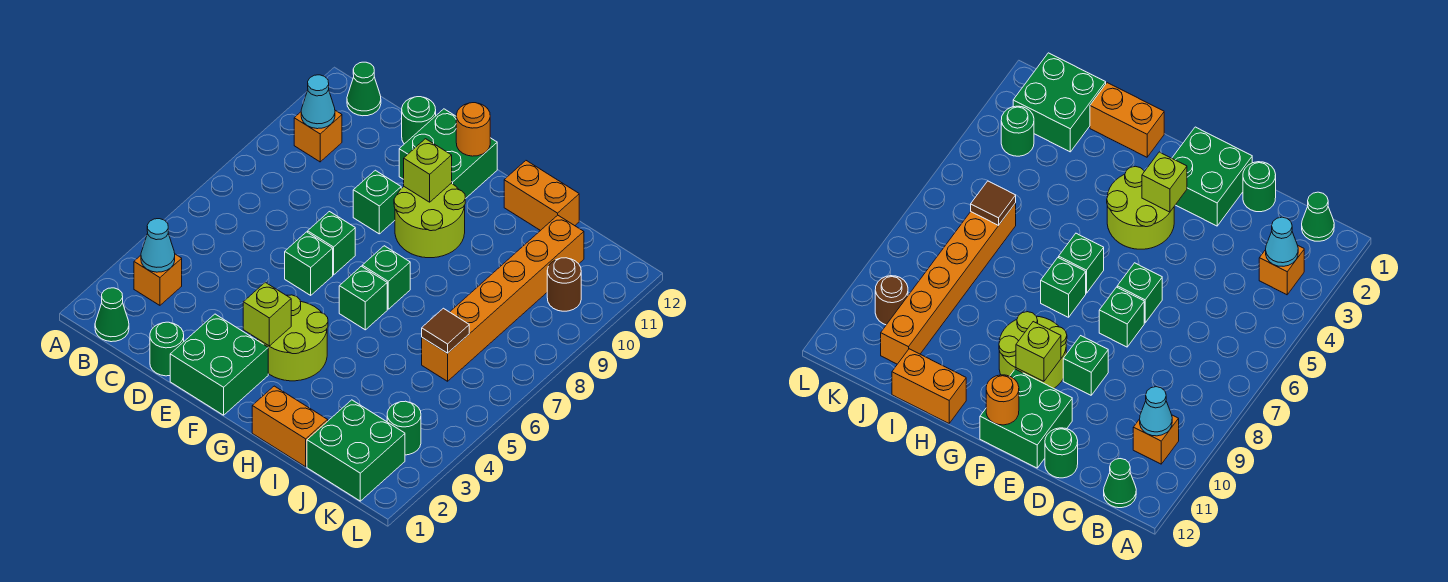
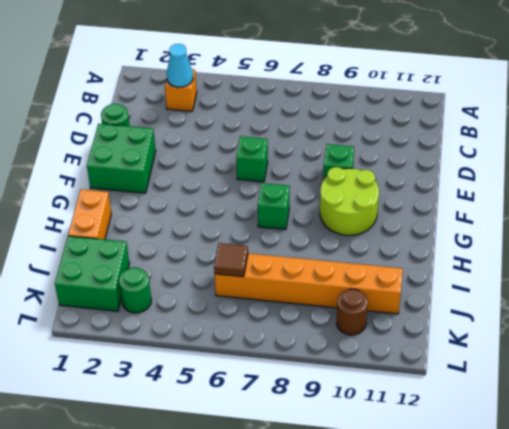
none -> green 1x1 cone [95,288,129,342]
none -> orange 1x1 brick [294,110,342,162]
none -> green 1x1 cone [347,62,381,116]

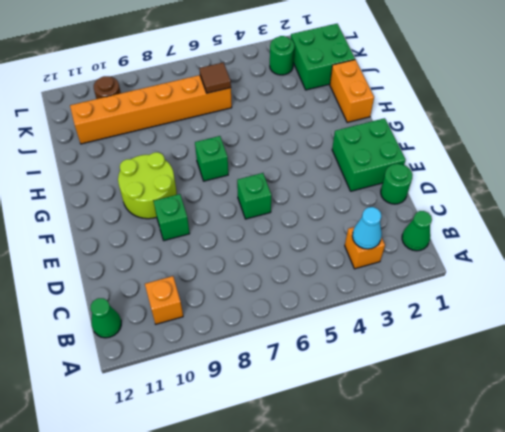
none -> green 1x1 round brick [402,97,436,144]
none -> green 1x1 brick [308,212,355,275]
none -> green 2x2 brick [399,109,497,199]

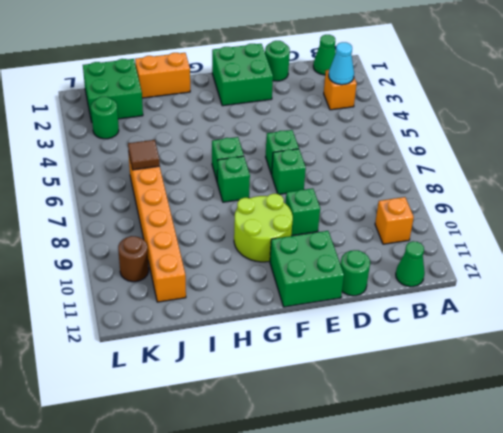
none -> lime 2x2 round brick [258,295,328,381]
none -> orange 1x2 brick [504,161,579,231]
none -> cyan 1x1 cone [301,75,335,129]

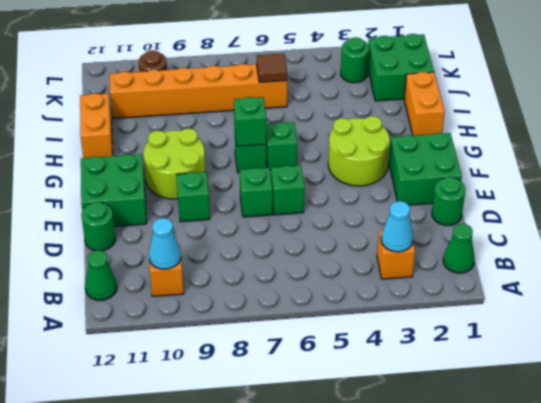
green 1x1 brick [234,97,266,146] -> none
none -> lime 1x1 brick [243,282,291,346]
none -> lime 1x1 brick [404,139,452,202]
none -> orange 1x1 round brick [456,103,490,156]

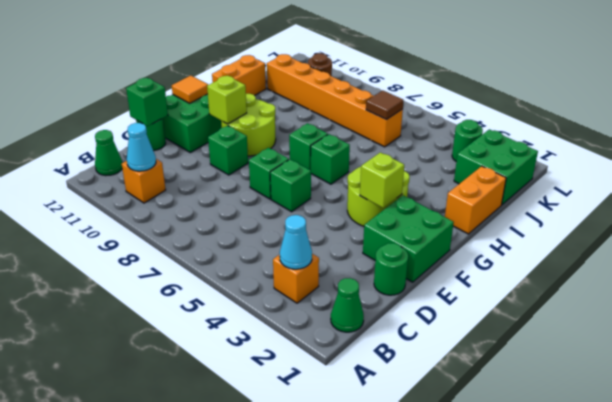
green 1x1 brick [126,78,168,126] -> none
orange 1x1 tile [172,76,208,103] -> orange 1x1 round brick [456,103,490,156]

